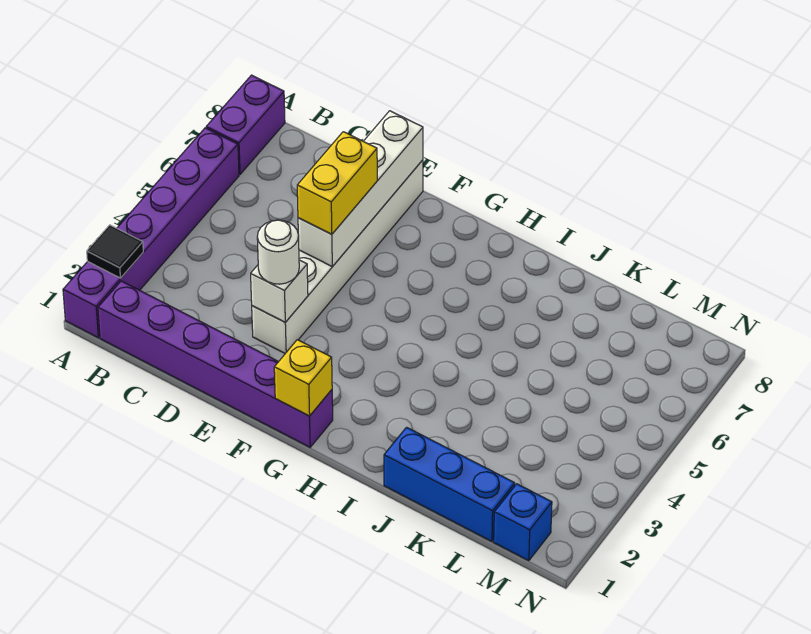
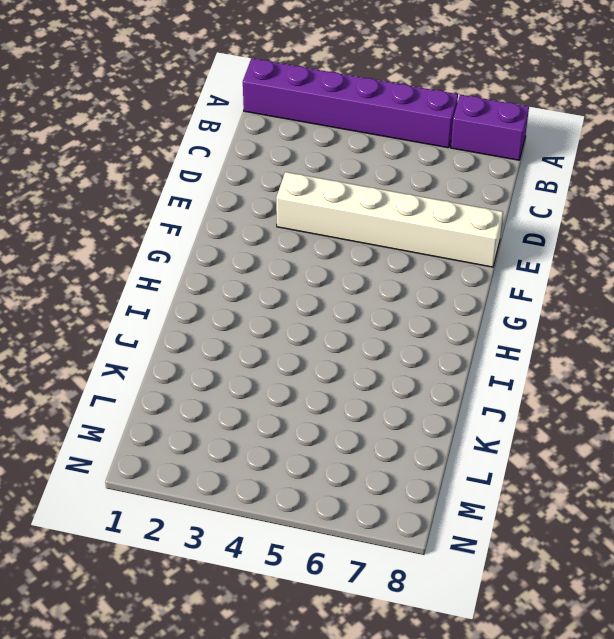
none -> purple 1x6 brick [98,281,333,447]
none -> blue 1x3 brick [384,427,515,541]
none -> blue 1x1 brick [494,484,552,561]

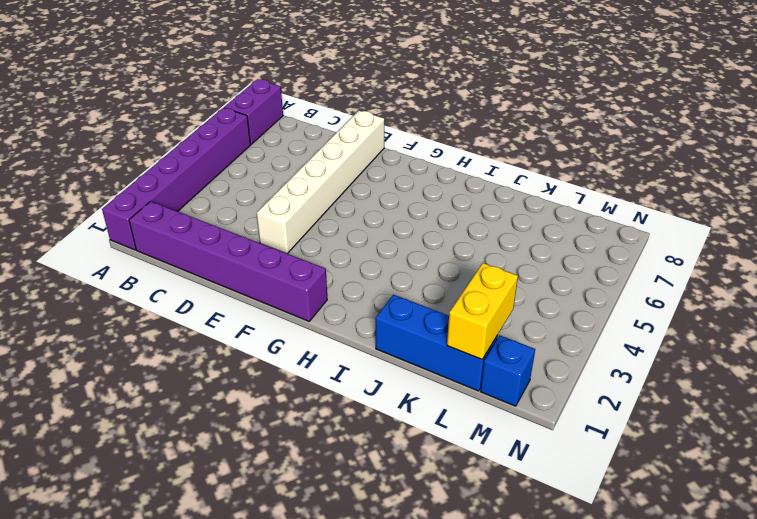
yellow 1x2 brick [447,263,518,359] -> yellow 1x2 brick moved to [297,132,377,234]
none -> black 1x1 tile [87,225,143,278]
none -> white 1x1 brick [251,260,308,322]
none -> white 1x4 brick [298,111,423,267]

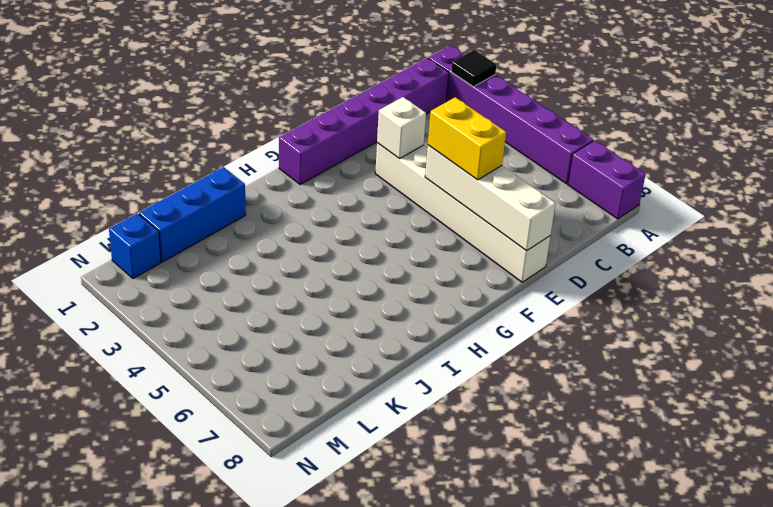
none -> yellow 1x1 brick [274,340,332,416]
none -> white 1x1 round brick [257,220,299,284]

